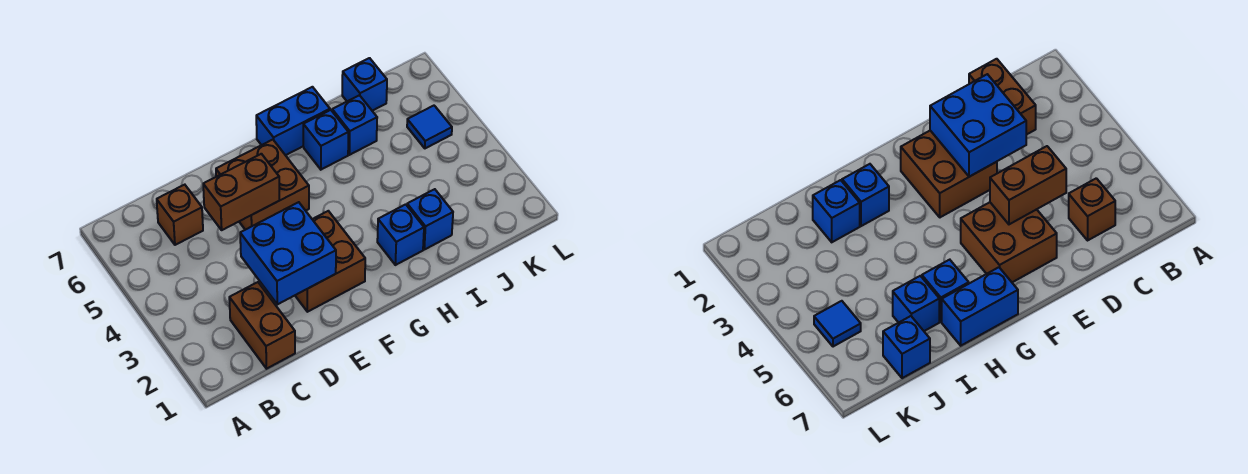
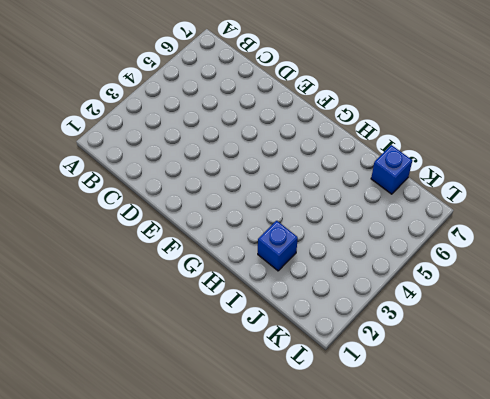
none -> brown 1x2 brick [229,282,295,369]
none -> brown 1x1 brick [157,185,203,245]
none -> brown 2x2 brick [295,211,365,312]

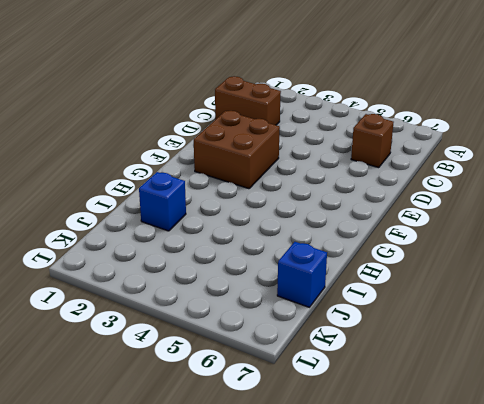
none -> brown 2x2 brick [216,140,309,230]
none -> blue 1x2 brick [256,87,330,155]
none -> blue 1x1 brick [377,204,424,265]

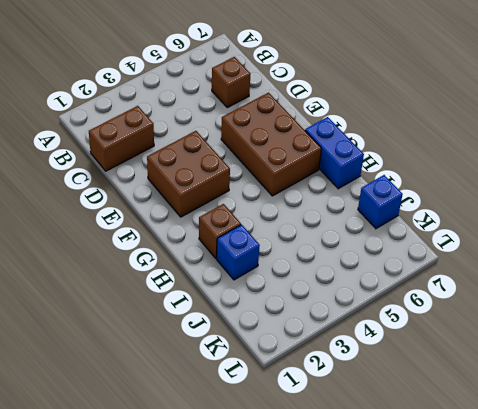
brown 2x3 brick [221,93,321,196] -> brown 2x2 brick [216,140,309,230]
brown 1x1 brick [199,204,241,258] -> blue 1x1 brick [377,204,424,265]
none -> blue 1x1 brick [303,110,348,170]
none -> blue 1x1 brick [332,95,377,155]
none -> blue 1x1 tile [407,106,452,148]

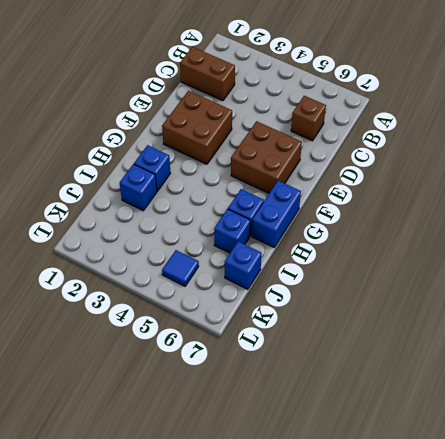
none -> blue 2x2 brick [240,202,336,304]
none -> brown 1x2 brick [203,154,280,230]

